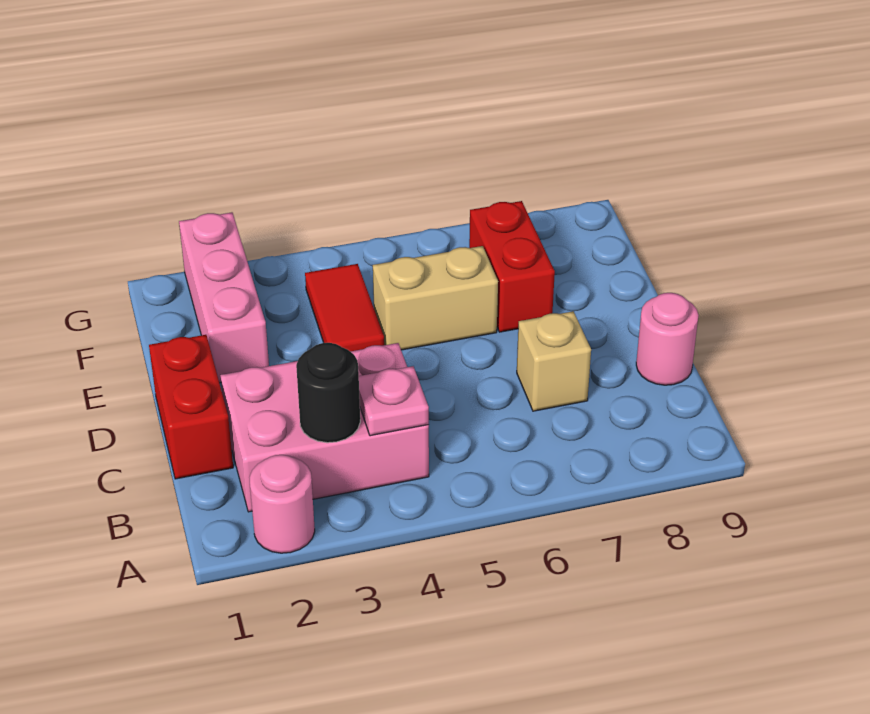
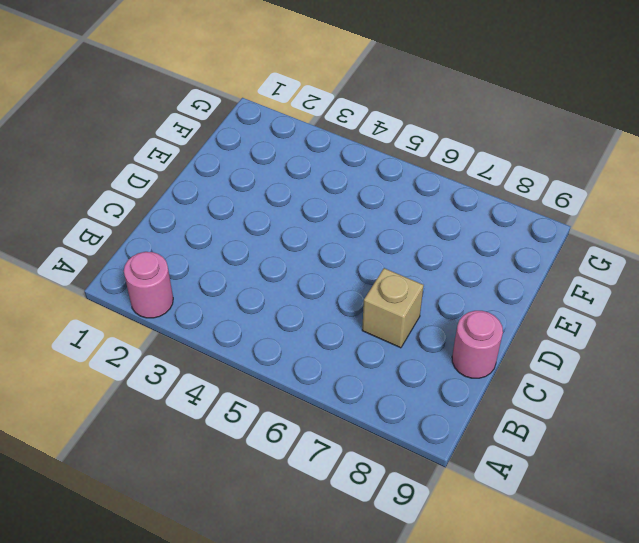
none -> pink 2x3 brick [220,343,429,512]
none -> red 1x2 brick [149,335,233,479]

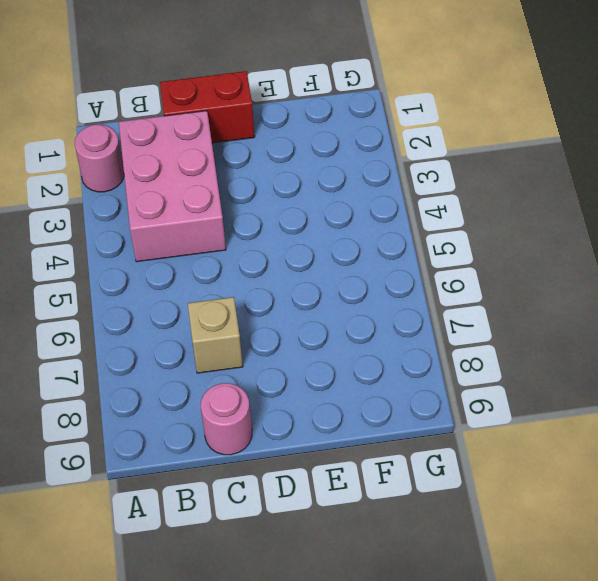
none -> pink 1x3 brick [179,212,269,383]
none -> red 1x2 tile [305,264,384,352]

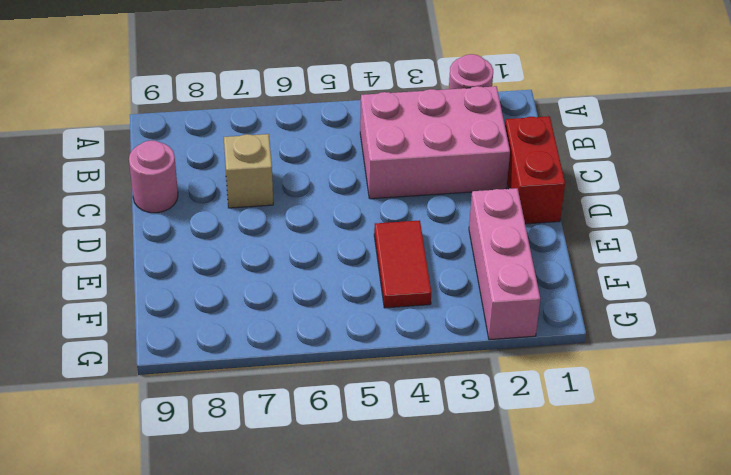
none -> tan 1x2 brick [373,246,498,350]
none -> red 1x2 brick [469,201,555,332]

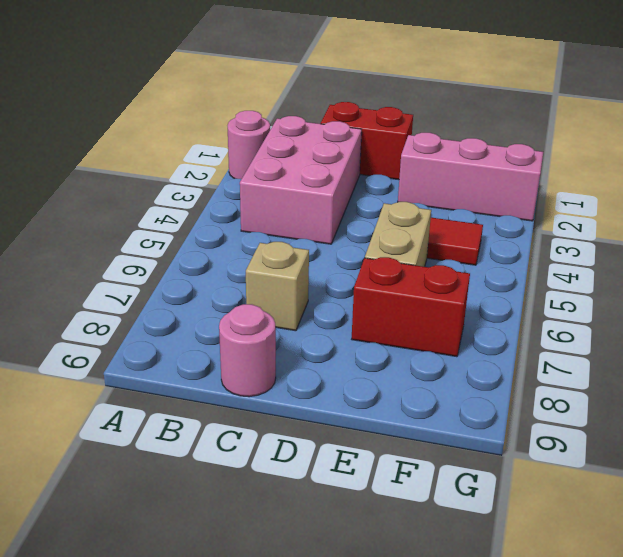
none -> black 1x1 round brick [296,343,360,443]
none -> pink 1x1 plate [359,366,429,436]

